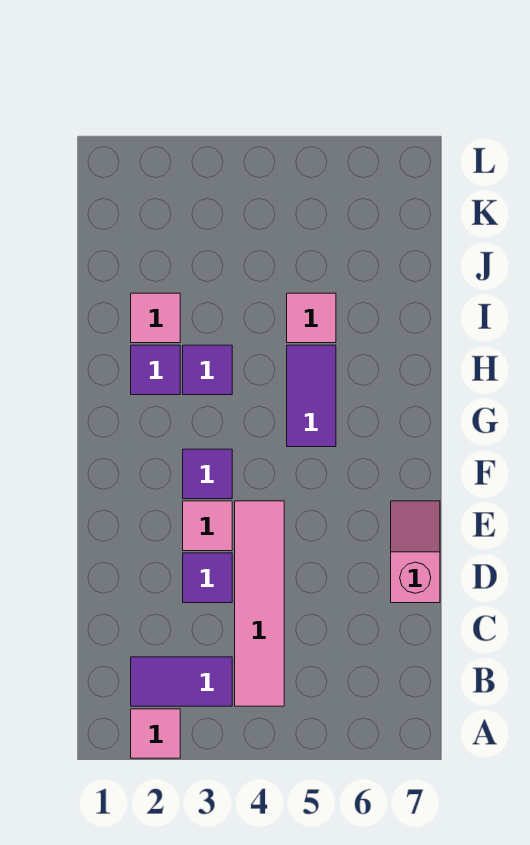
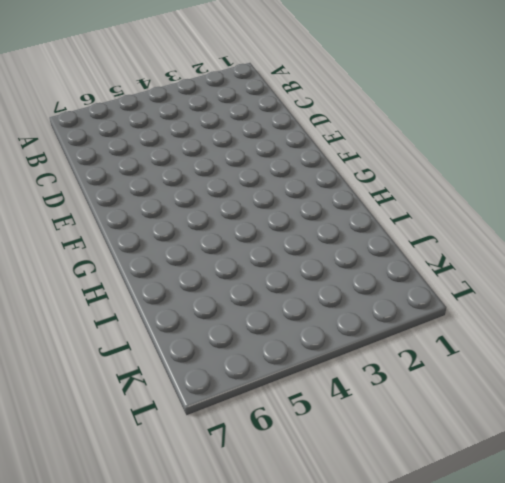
none -> pink 1x1 tile [131,709,180,758]
none -> purple 1x2 tile [131,657,232,706]
none -> pink 1x4 tile [235,501,284,706]

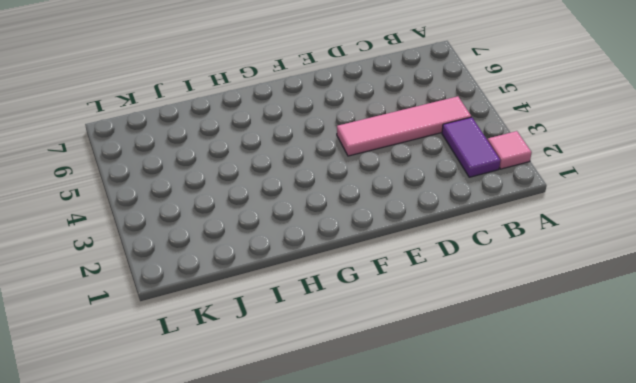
none -> purple 1x1 tile [183,553,232,603]
none -> pink 1x2 slope [391,501,440,603]
none -> pink 1x1 tile [183,501,232,551]

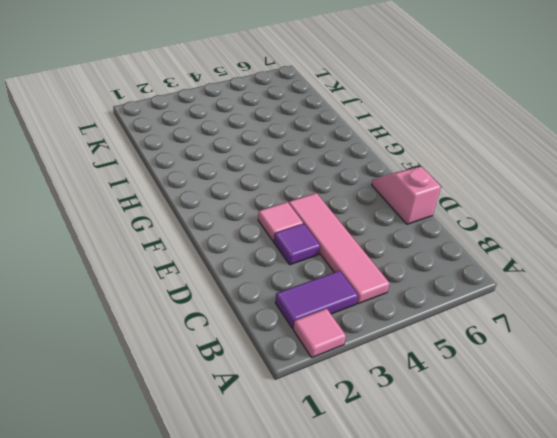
none -> purple 1x1 tile [183,449,232,499]
none -> purple 1x2 tile [287,345,336,447]
none -> purple 1x1 tile [131,345,180,395]

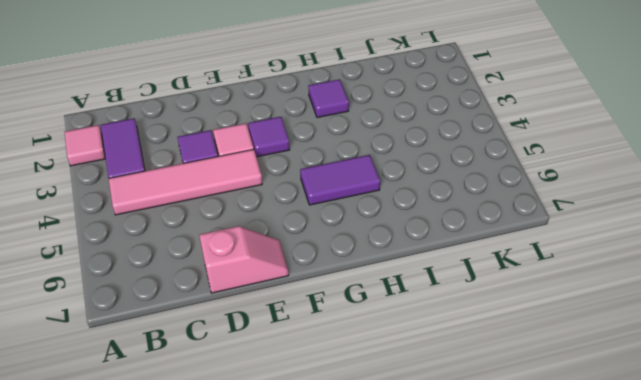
none -> purple 1x1 tile [183,345,232,395]
none -> pink 1x1 tile [131,293,180,343]
none -> pink 1x1 tile [287,293,336,343]

